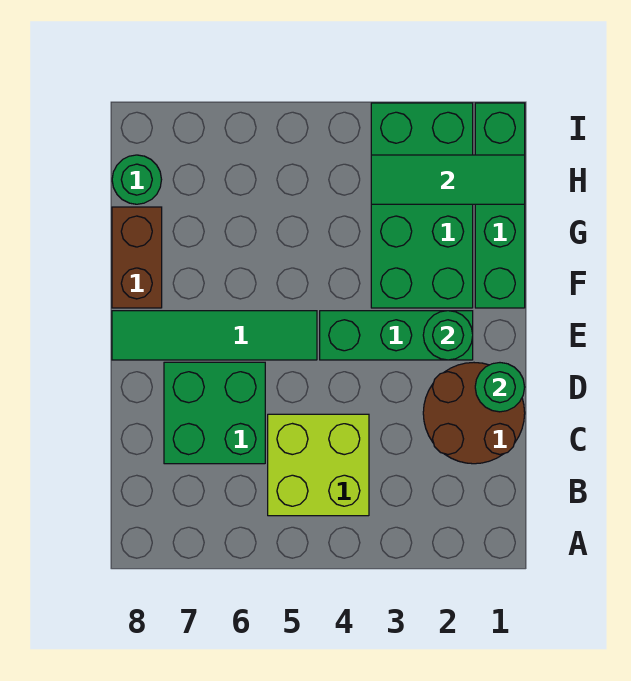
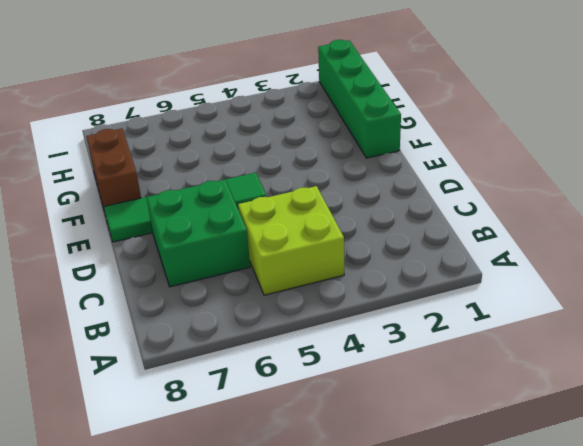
none -> brown 2x2 round brick [423,363,525,464]
none -> green 1x3 brick [320,311,473,360]
none -> green 2x4 brick [371,103,473,308]

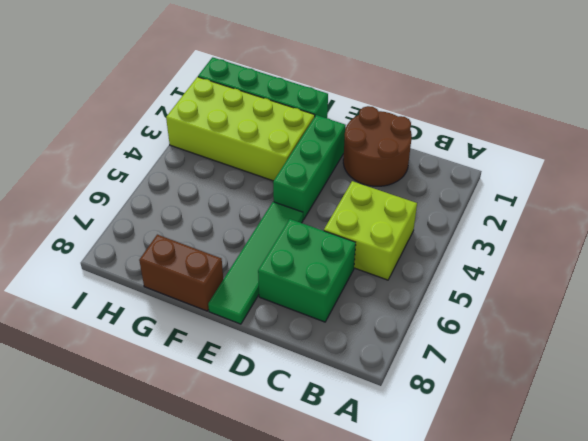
lime 2x4 brick [166,77,315,181] -> green 2x4 brick [371,103,473,308]
none -> green 1x1 round brick [112,155,162,204]
none -> green 1x1 round brick [475,363,525,412]
none -> green 1x1 round brick [423,311,473,360]

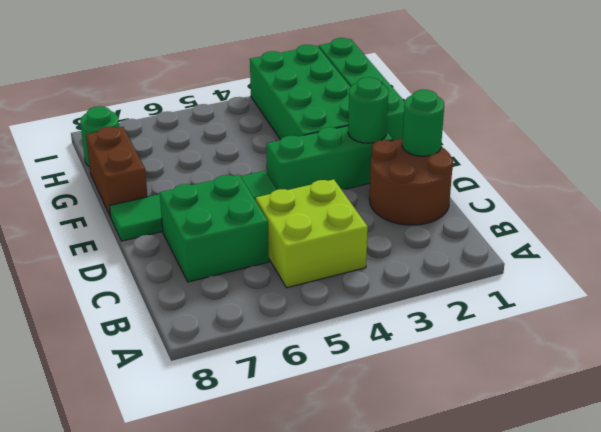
none -> green 1x3 tile [371,155,525,204]

